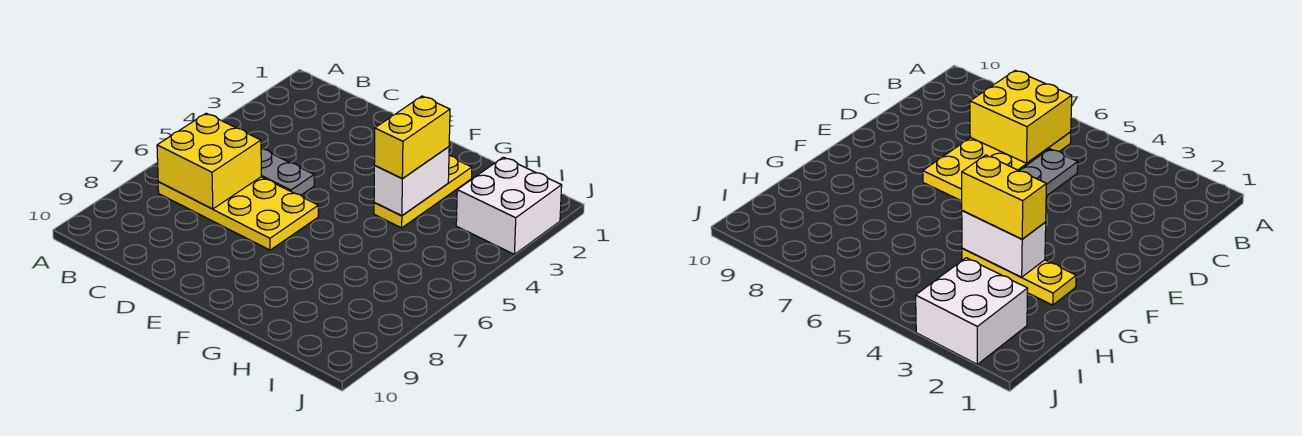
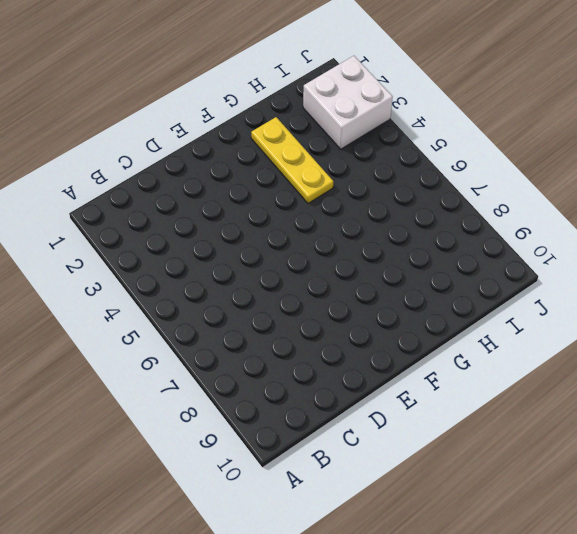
none -> yellow 2x4 plate [158,177,318,250]
none -> grey 1x2 plate [261,149,314,195]

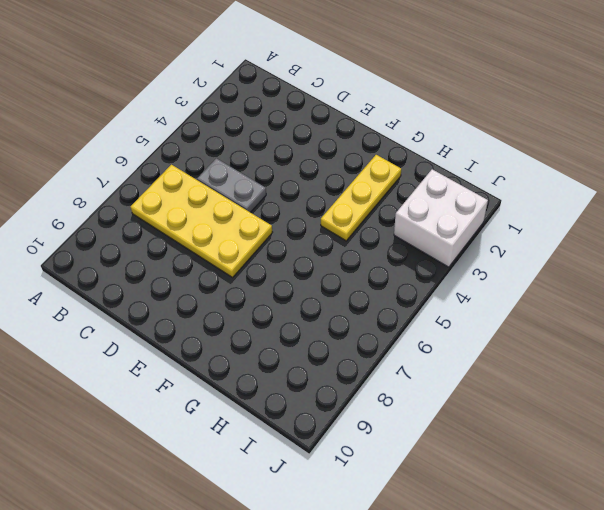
none -> yellow 2x2 brick [157,113,261,209]
none -> white 1x2 brick [374,147,449,216]

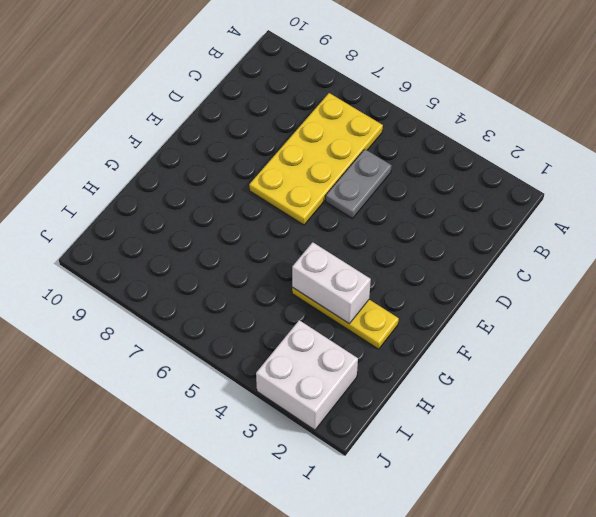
none -> yellow 2x2 brick [157,113,261,209]
none -> yellow 1x2 brick [374,96,450,179]

